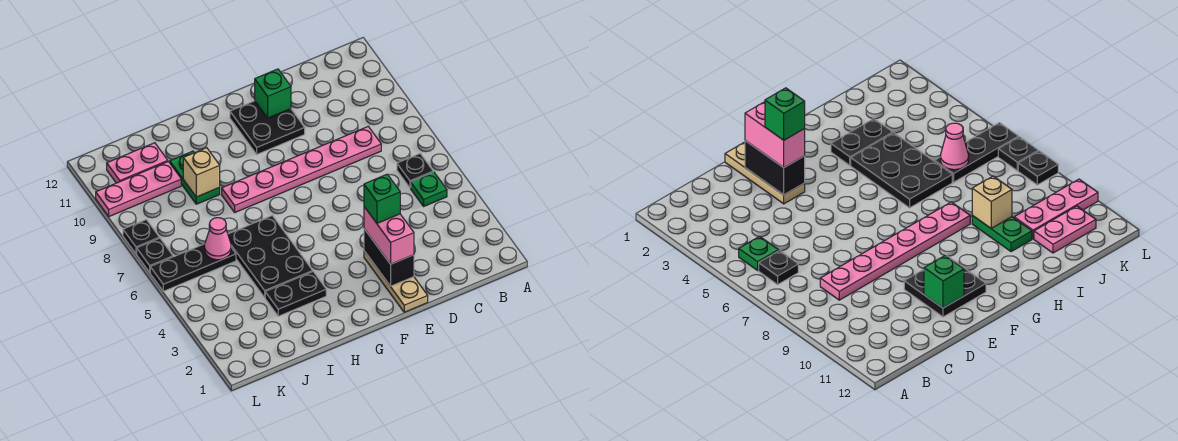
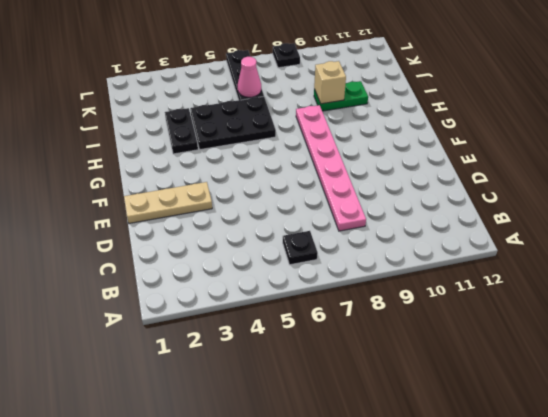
none -> green 1x1 plate [411,172,447,206]
none -> black 2x2 plate [230,101,305,154]
none -> pink 1x3 plate [96,162,181,216]

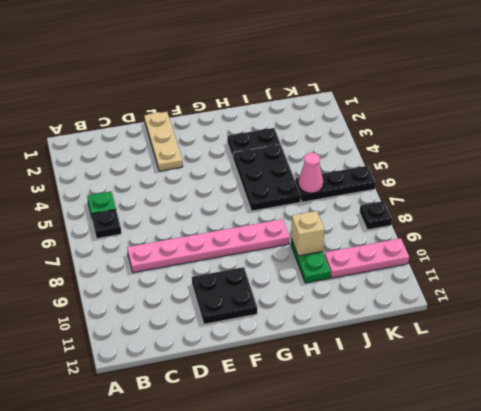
none -> pink 1x2 plate [107,143,168,183]
none -> black 1x1 plate [137,238,173,272]
none -> black 1x2 brick [364,229,414,286]

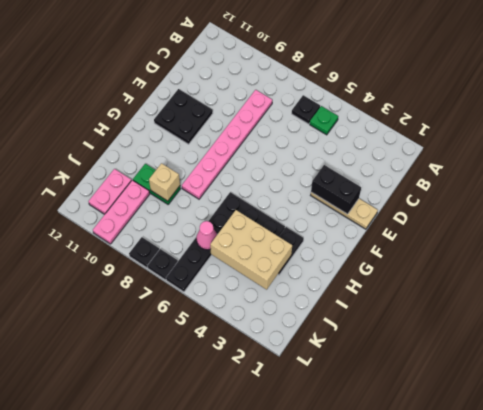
tan 2x3 brick [210,210,292,290] -> none
none -> green 1x1 brick [255,69,291,118]
none -> pink 1x2 brick [364,207,414,264]
none -> green 1x1 brick [364,174,400,223]

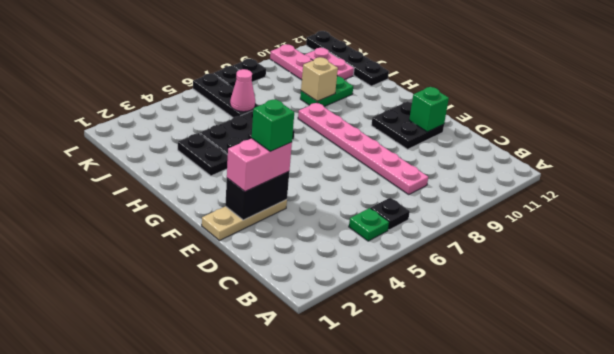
black 1x4 plate [306,31,389,86] -> none

